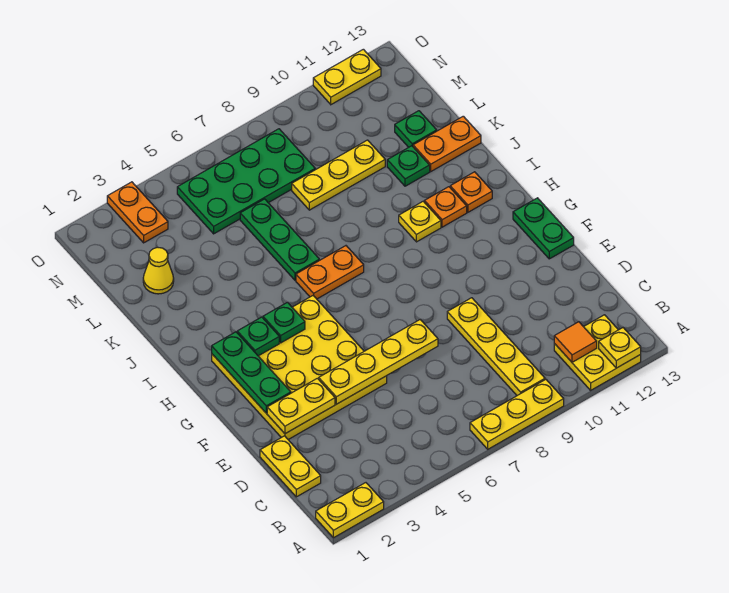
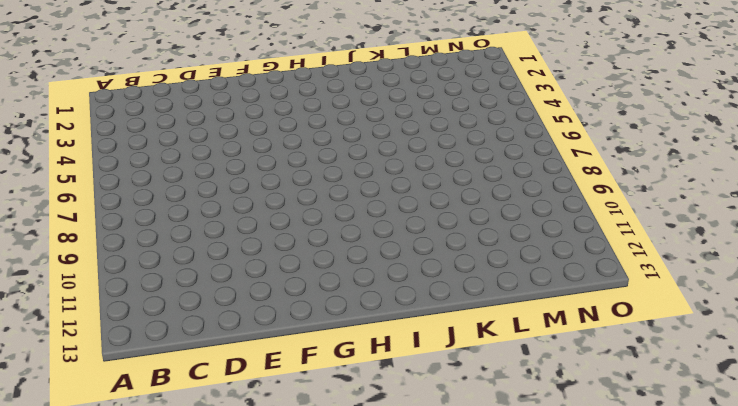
none -> yellow 1x2 plate [316,483,384,538]
none -> yellow 1x3 plate [470,379,564,449]
none -> yellow 2x2 plate [554,315,641,390]

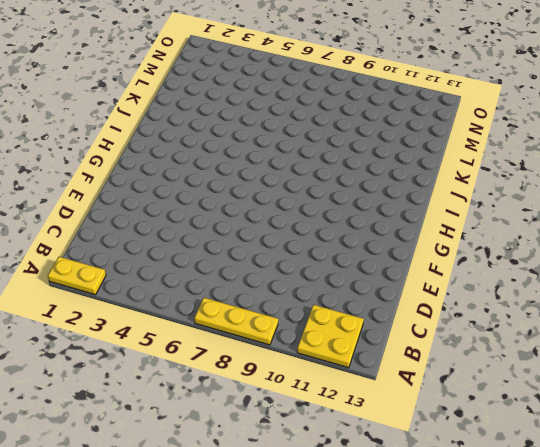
none -> yellow 1x4 plate [447,298,545,395]
none -> yellow 1x2 plate [260,436,321,497]
none -> yellow 4x4 plate [212,296,387,440]

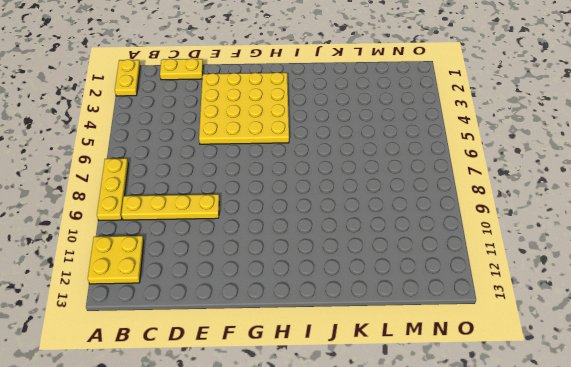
none -> green 1x2 plate [513,198,574,259]
none -> orange 1x2 plate [296,246,364,299]
none -> yellow 1x1 plate [399,201,441,242]

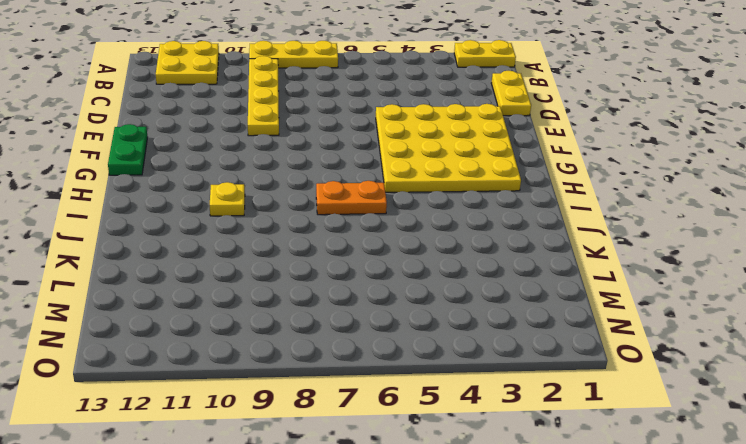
none -> orange 1x1 plate [424,187,467,227]
none -> orange 1x1 plate [450,172,492,212]
none -> green 1x3 plate [240,199,319,280]

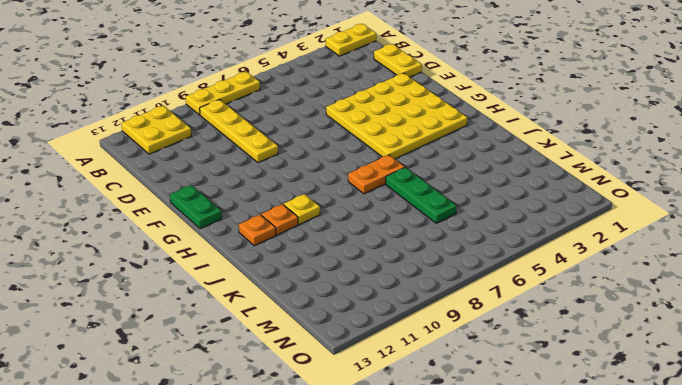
none -> green 1x1 plate [387,146,430,186]
none -> orange 1x2 plate [413,116,481,171]
none -> yellow 1x1 cone [143,247,174,294]

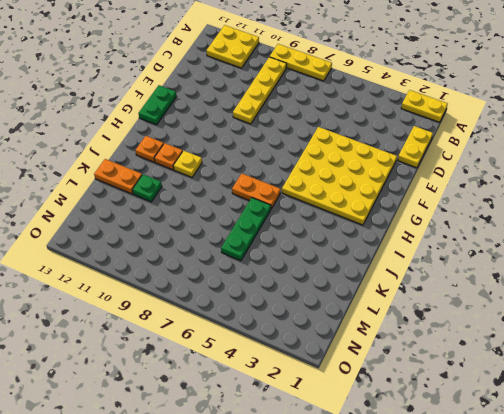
none -> yellow 1x1 cone [143,247,174,294]
none -> yellow 1x3 plate [292,140,385,210]
none -> green 1x1 plate [395,111,437,147]

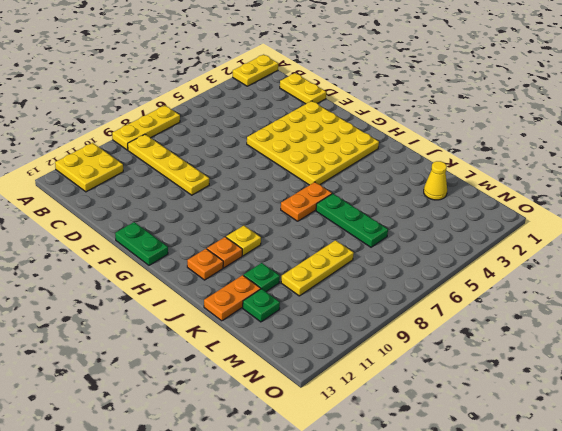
none -> green 2x4 plate [177,129,315,234]
none -> orange 1x2 plate [107,182,168,243]
none -> yellow 1x2 plate [313,49,381,105]

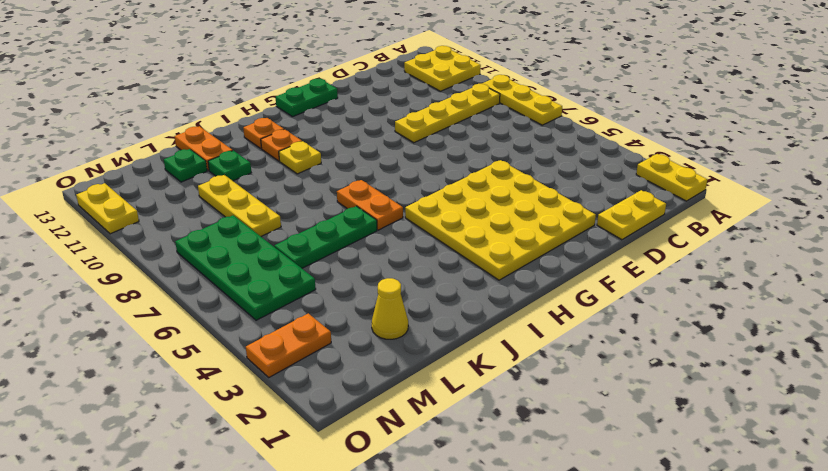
none -> yellow 1x1 plate [599,328,641,368]
none -> orange 1x1 tile [554,322,597,362]
none -> yellow 1x2 plate [267,378,335,434]

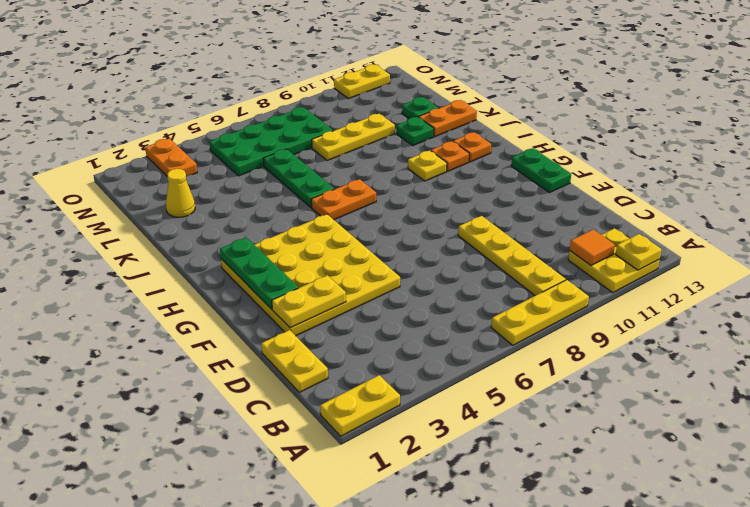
none -> yellow 1x4 plate [319,319,438,404]
none -> green 1x1 plate [237,317,279,356]
none -> green 1x1 plate [263,302,305,343]

